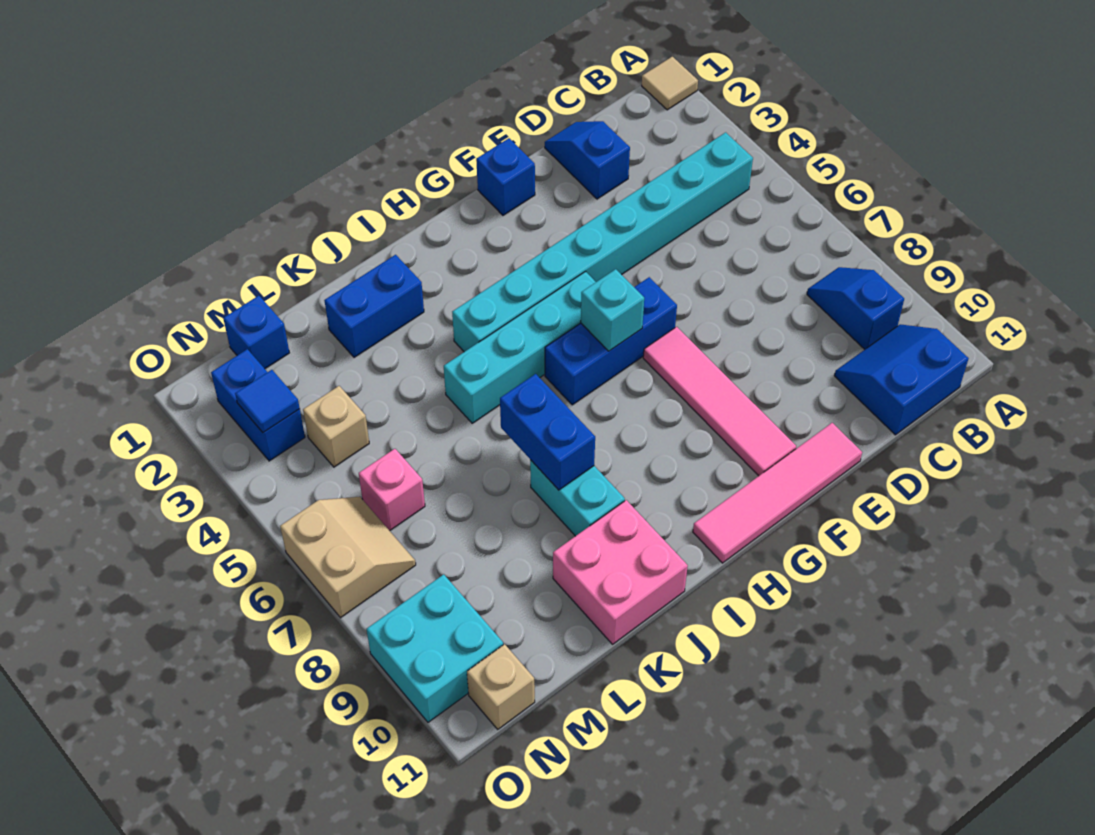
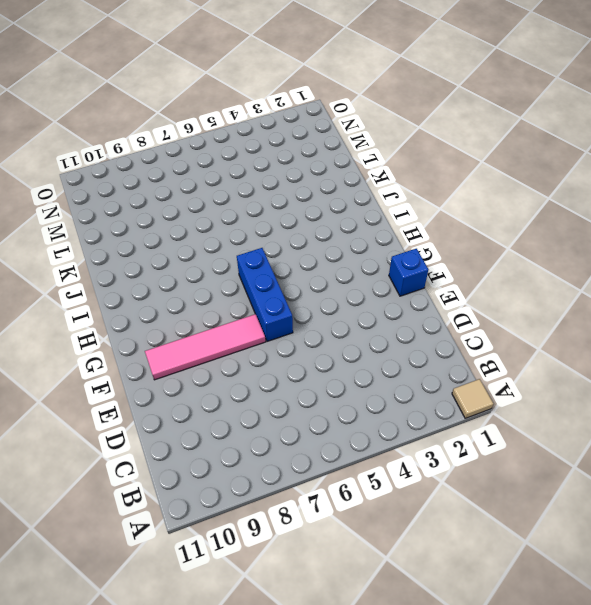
none -> cyan 1x8 brick [452,132,753,352]
none -> blue 1x2 slope [807,267,904,349]
none -> blue 2x2 slope [834,324,969,435]

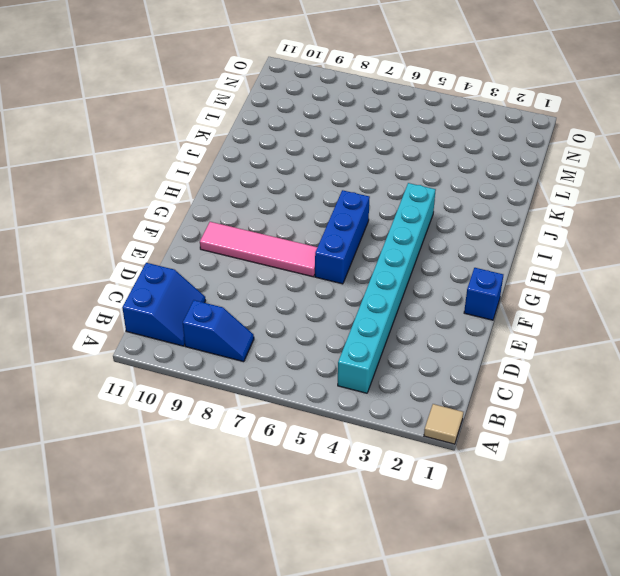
none -> blue 1x2 slope [545,121,630,199]
none -> pink 1x4 tile [693,423,862,563]
none -> cyan 1x4 brick [444,272,596,423]

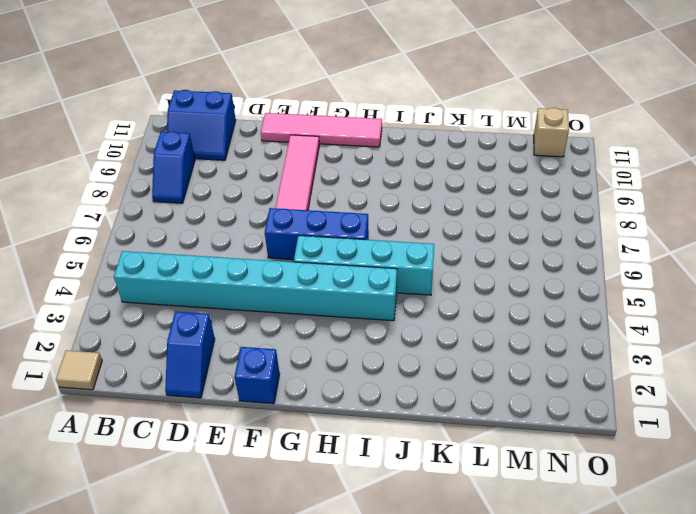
none -> blue 1x2 brick [324,255,424,357]
none -> cyan 1x2 brick [530,460,625,536]
none -> pink 2x2 brick [553,500,688,644]

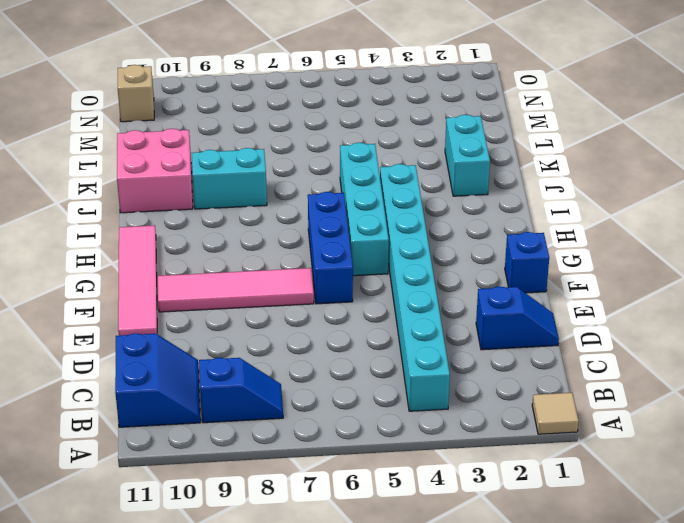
cyan 1x2 brick [445,115,490,196] -> blue 1x2 brick [324,255,424,357]
none -> blue 1x1 brick [223,296,289,369]
none -> tan 1x1 brick [303,386,369,467]
none -> pink 1x1 brick [359,449,425,531]

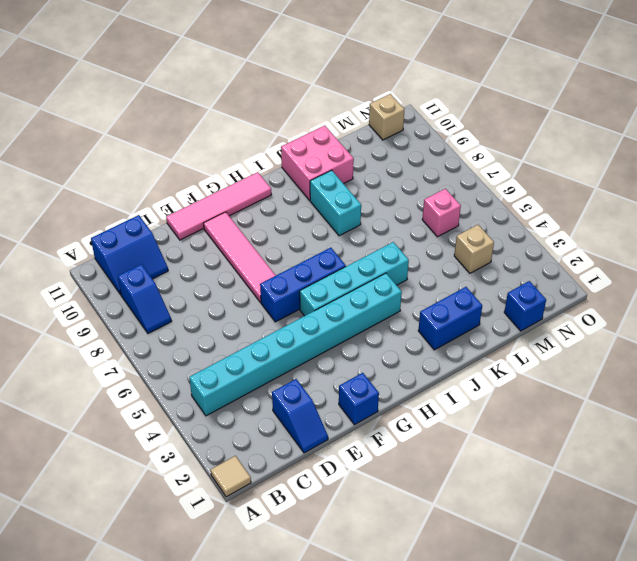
none -> blue 1x2 brick [211,349,305,461]
none -> tan 2x2 slope [280,497,416,618]
none -> cyan 2x2 brick [366,574,503,722]

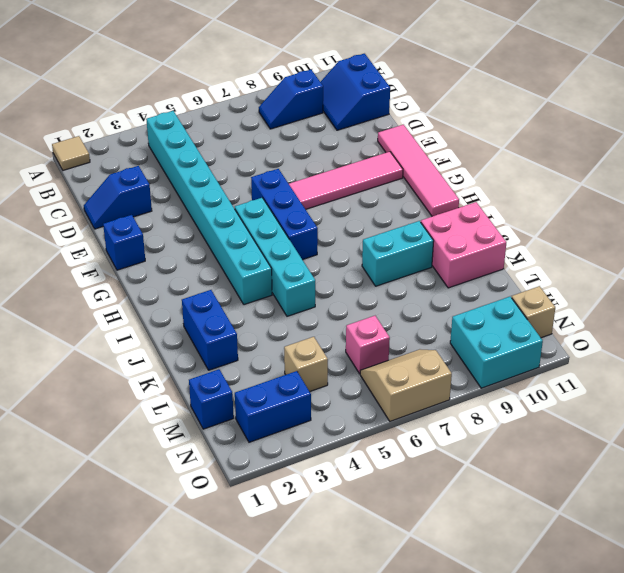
none -> cyan 1x1 brick [581,269,644,351]
none -> blue 1x2 brick [500,374,595,490]
none -> blue 1x1 tile [235,370,300,433]

